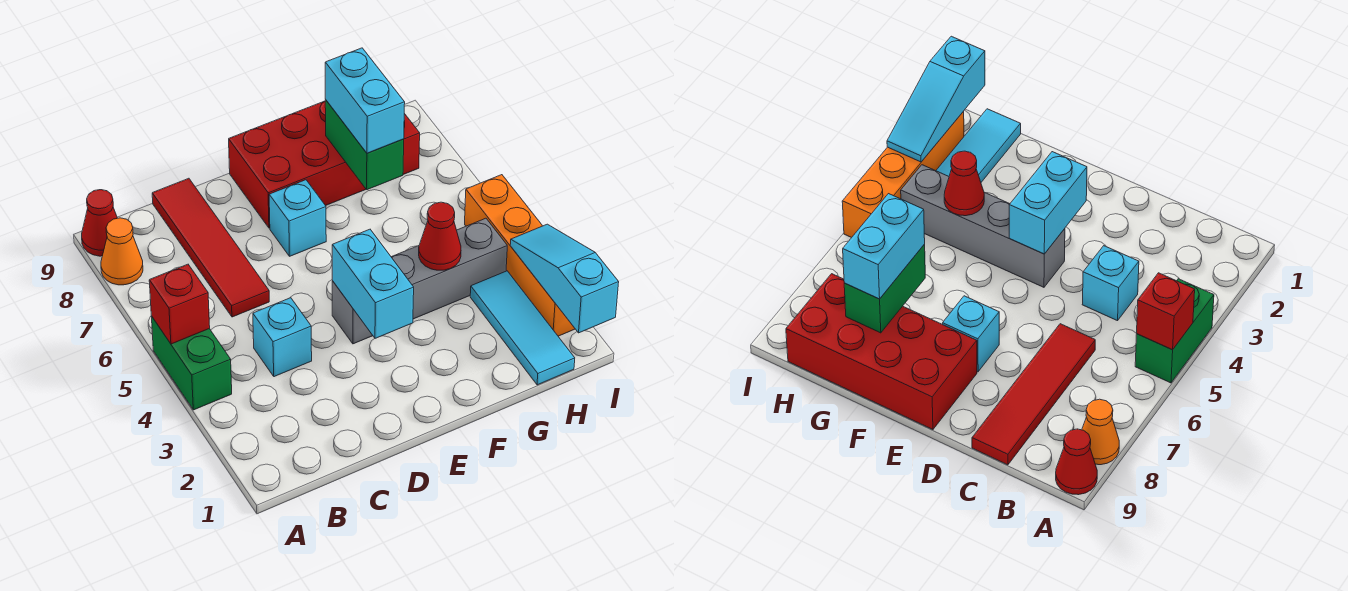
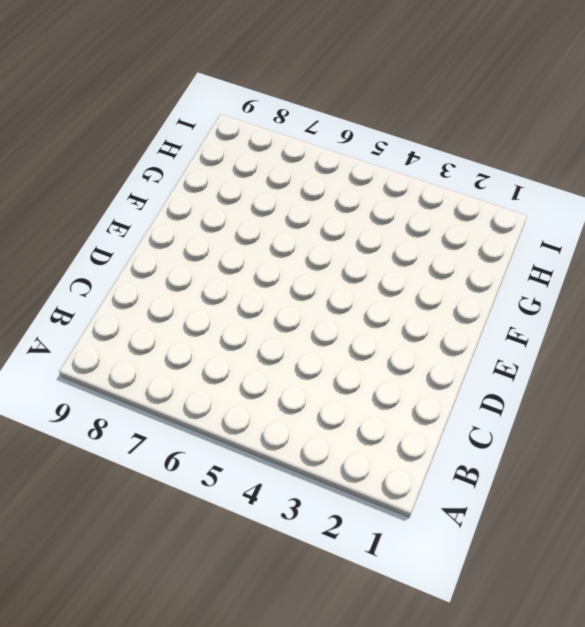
none -> green 1x2 brick [151,316,232,410]
none -> orange 1x1 cone [101,218,143,285]
none -> red 1x1 cone [82,190,117,256]

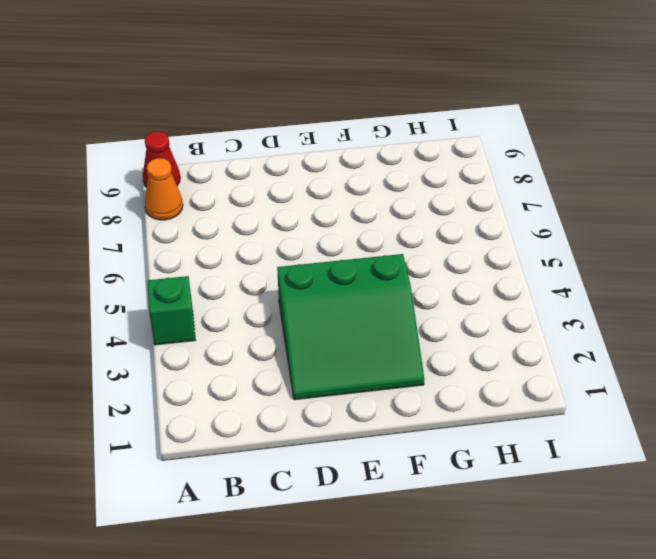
green 1x1 brick [147,276,195,345] -> green 1x2 brick [151,316,232,410]
green 3x3 slope [277,254,424,400] -> grey 1x4 brick [332,218,507,344]
none -> cyan 1x1 brick [253,298,312,377]
none -> red 1x4 tile [152,178,269,317]
none -> cyan 1x1 brick [269,180,326,256]

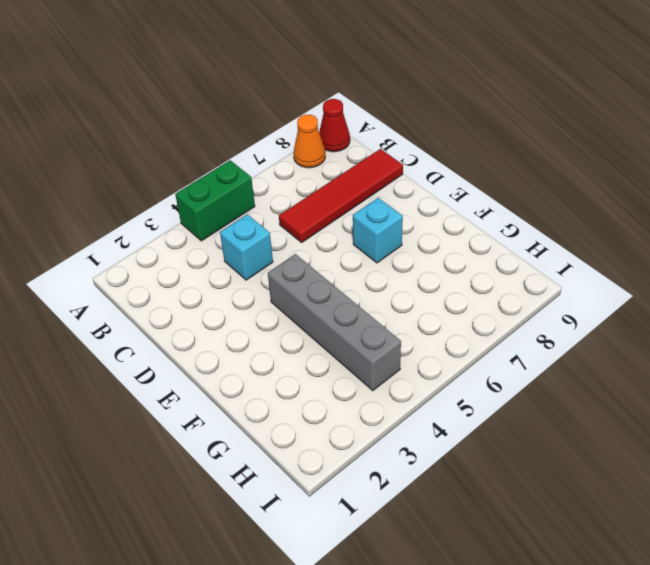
none -> red 2x4 brick [229,101,420,228]
none -> cyan 1x3 tile [470,271,575,385]
none -> orange 1x4 brick [465,175,575,336]

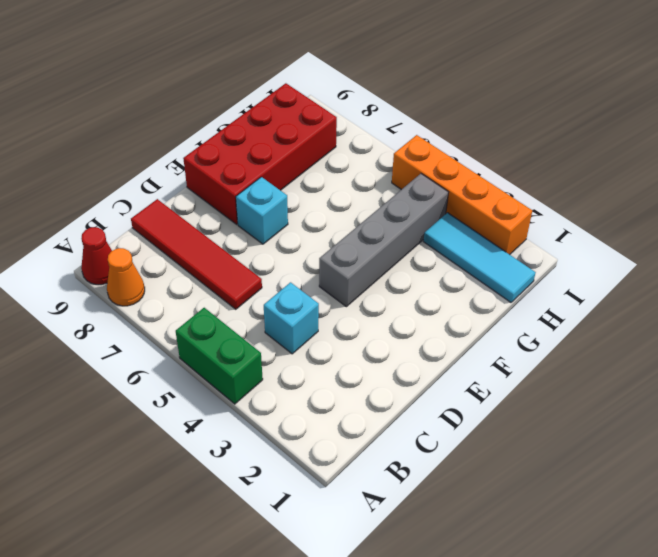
none -> red 1x1 brick [149,264,210,344]
none -> cyan 1x2 brick [332,229,414,338]
none -> red 1x1 cone [419,202,461,270]

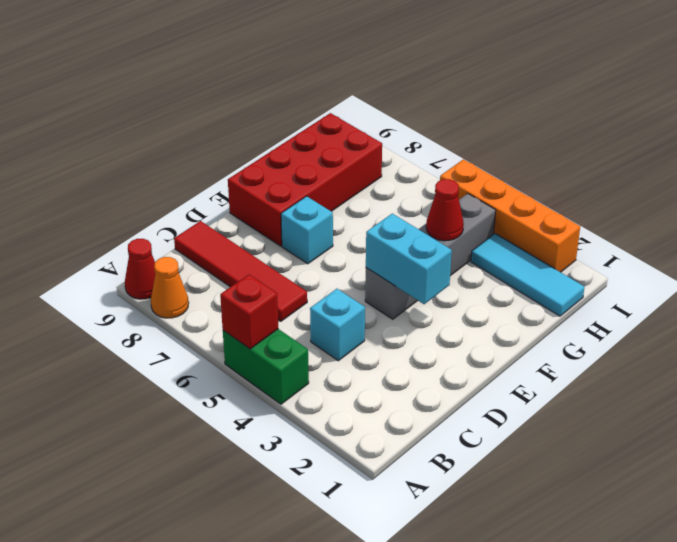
none -> green 1x2 brick [325,100,404,190]
none -> cyan 1x3 slope [510,224,619,333]
none -> cyan 1x2 brick [325,48,405,153]

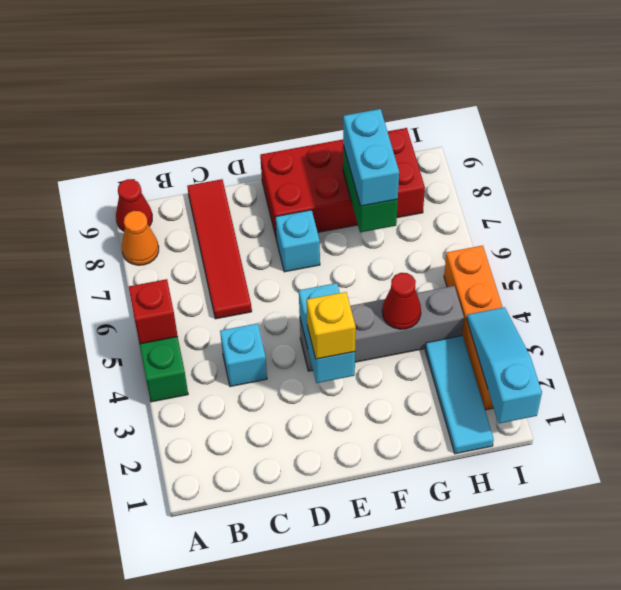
yellow 1x1 brick [307,292,356,359] -> none

